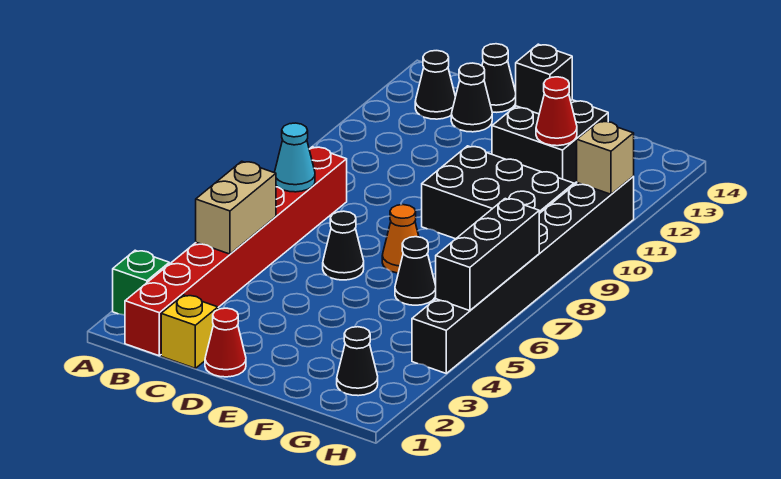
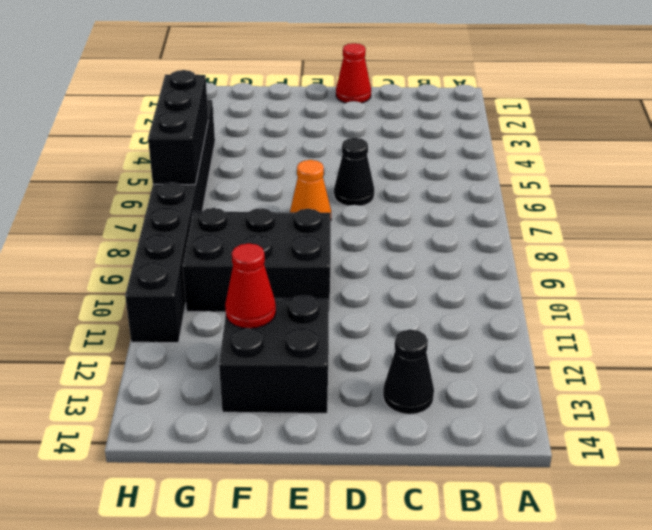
none -> green 1x1 brick [113,250,169,315]
none -> red 1x8 brick [125,147,347,356]
none -> black 1x1 cone [415,51,455,119]

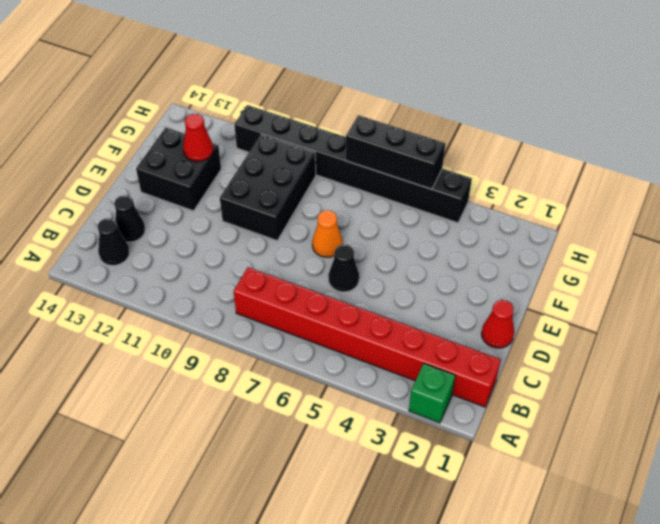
none -> yellow 1x1 brick [161,295,218,368]
none -> black 1x1 cone [482,44,516,112]
none -> black 1x1 cone [395,237,436,305]

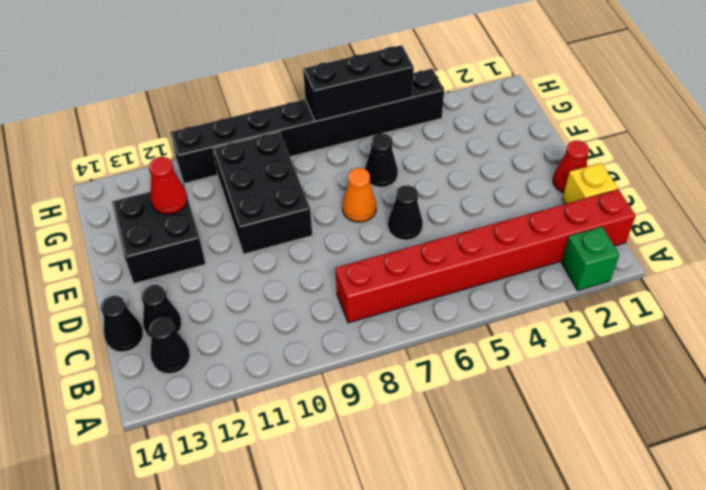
none -> black 1x1 cone [337,327,378,396]
none -> tan 1x2 brick [196,161,276,254]
none -> cyan 1x1 cone [275,123,315,192]

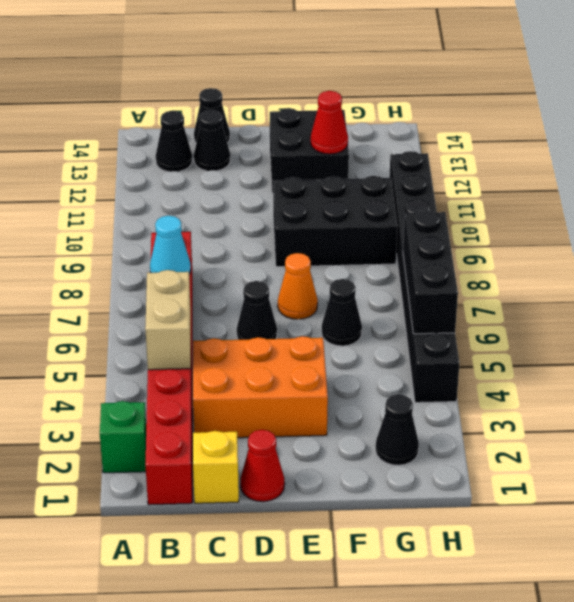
orange 2x3 brick [193,336,328,438] -> none
none -> black 1x1 brick [516,44,572,114]
none -> tan 1x1 brick [577,121,634,194]

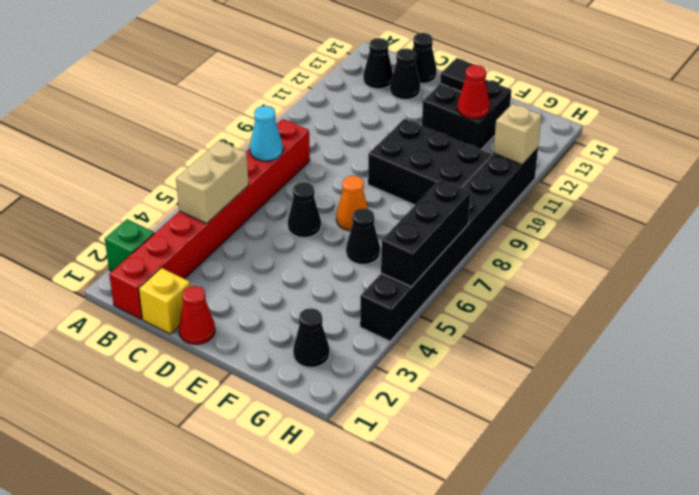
black 1x1 tile [440,58,475,91] -> black 1x1 brick [516,44,572,114]

